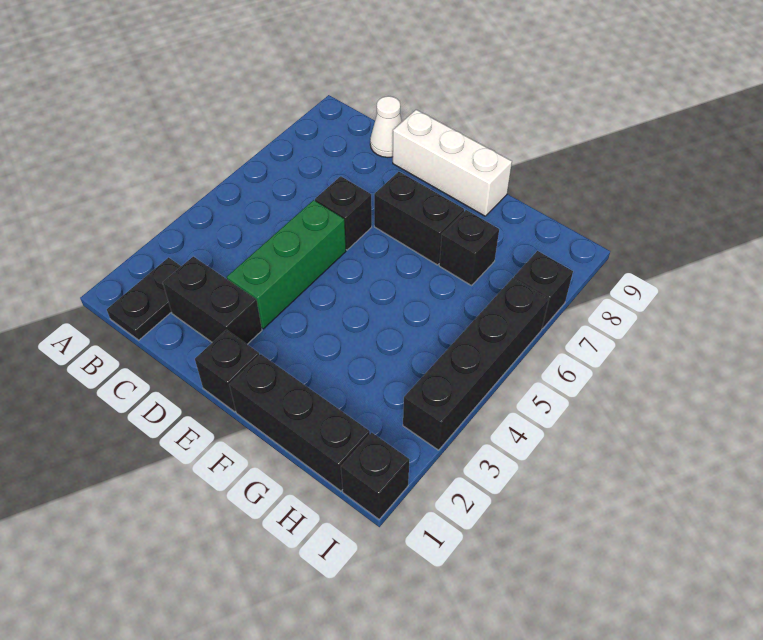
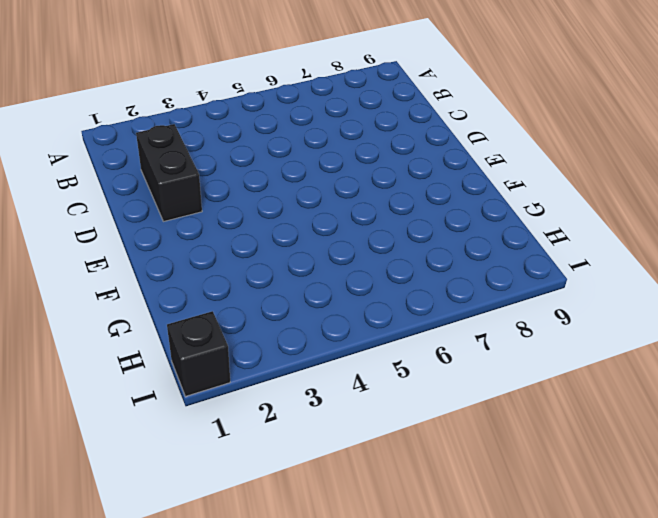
none -> black 1x2 plate [107,258,181,340]
none -> white 1x1 cone [370,96,402,157]
none -> green 1x3 brick [227,200,346,329]

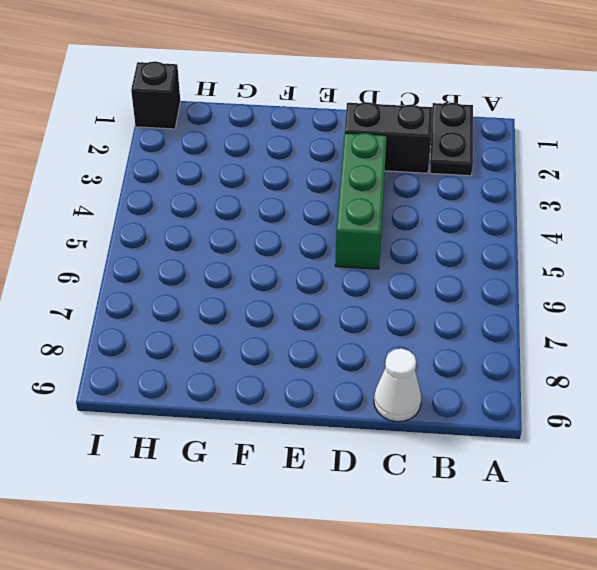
none -> black 1x1 brick [315,176,372,250]
none -> white 1x3 brick [393,110,512,216]
none -> black 1x1 brick [195,330,259,412]

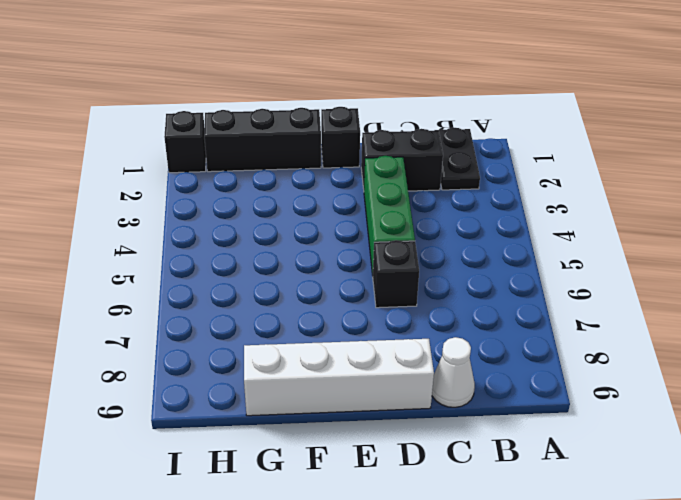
white 1x4 brick [244,339,434,416] -> white 1x3 brick [393,110,512,216]
none -> black 1x2 brick [374,172,464,265]
none -> black 1x1 brick [439,210,499,286]
none -> black 1x4 brick [403,278,549,450]

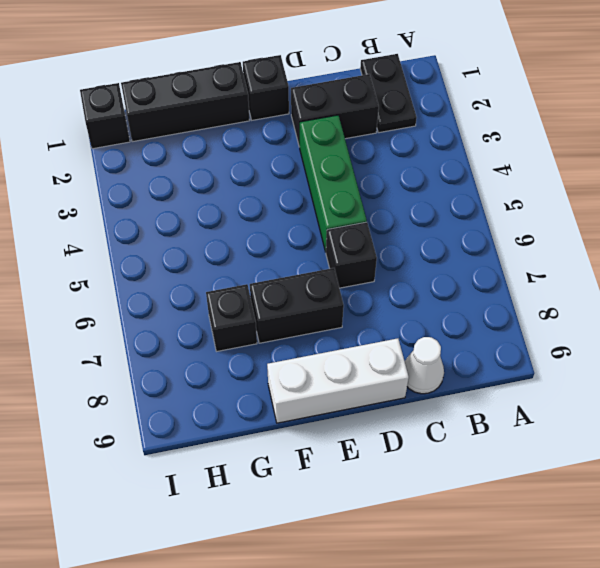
none -> black 1x4 brick [403,278,549,450]
none -> black 1x1 brick [514,251,573,329]

